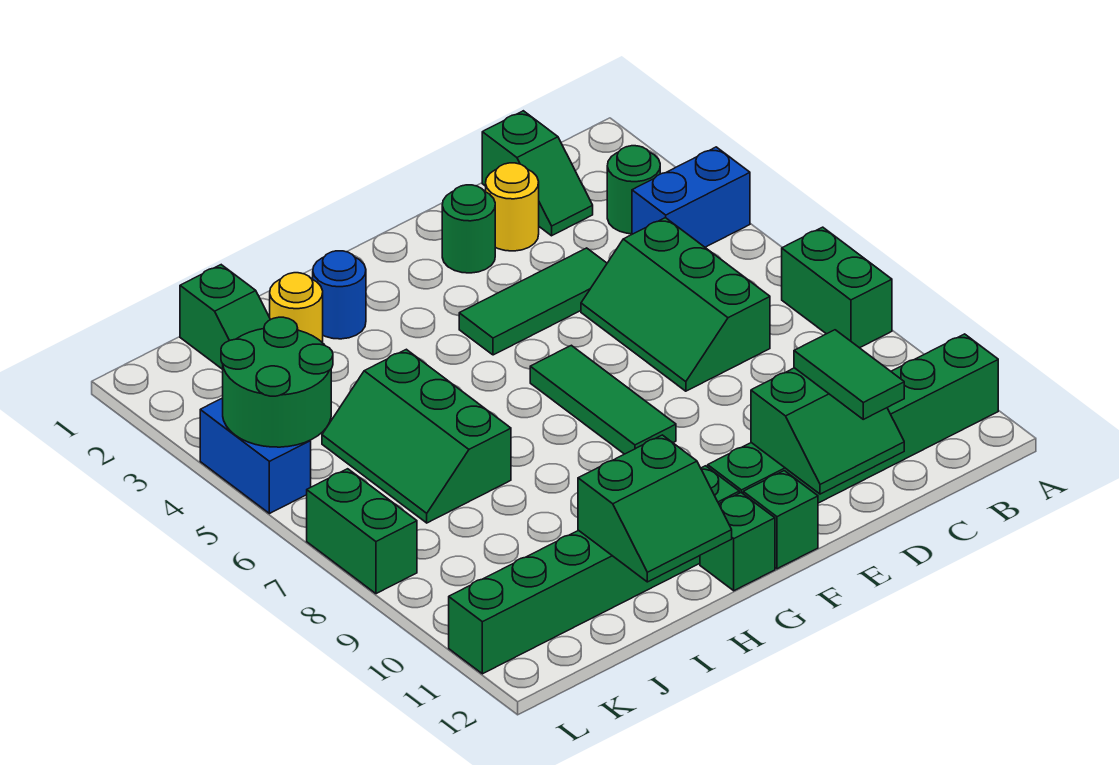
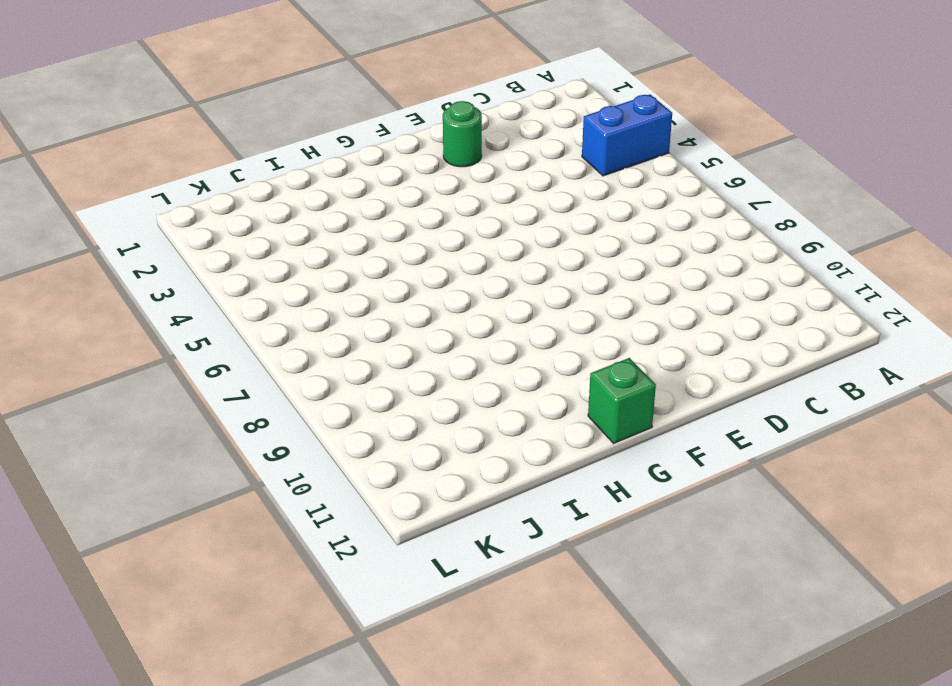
none -> green 1x2 brick [782,227,892,348]
none -> green 1x6 brick [708,334,998,503]
none -> green 1x1 round brick [607,146,660,234]

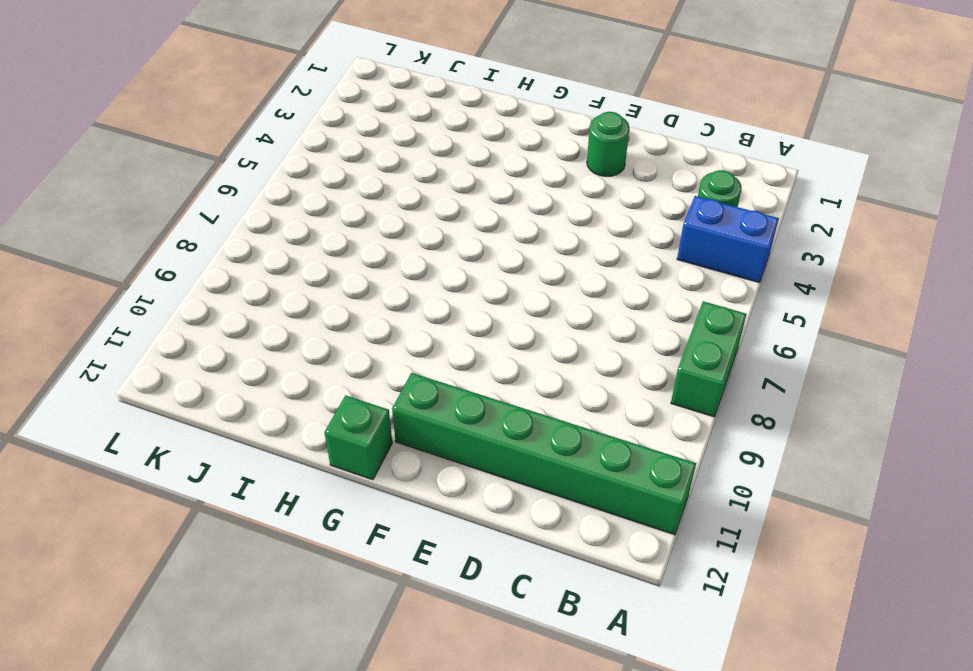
none -> green 1x2 slope [482,111,593,236]
none -> green 2x3 slope [581,218,770,391]
none -> yellow 1x1 round brick [486,163,539,251]

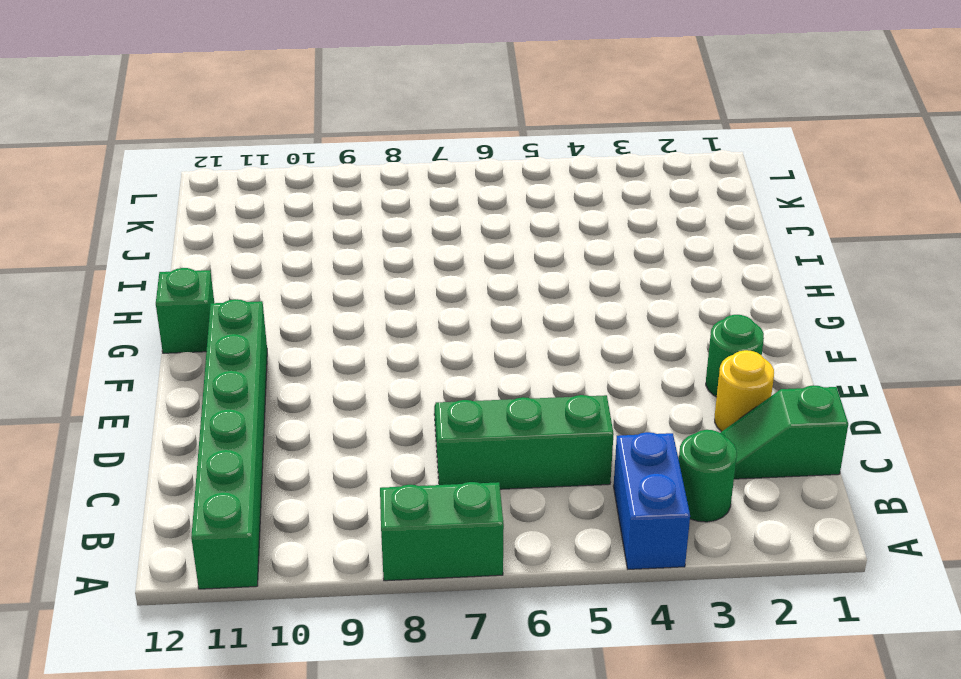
none -> green 1x3 tile [459,248,607,355]
none -> green 1x3 tile [530,345,676,454]
none -> green 1x1 brick [743,471,818,569]

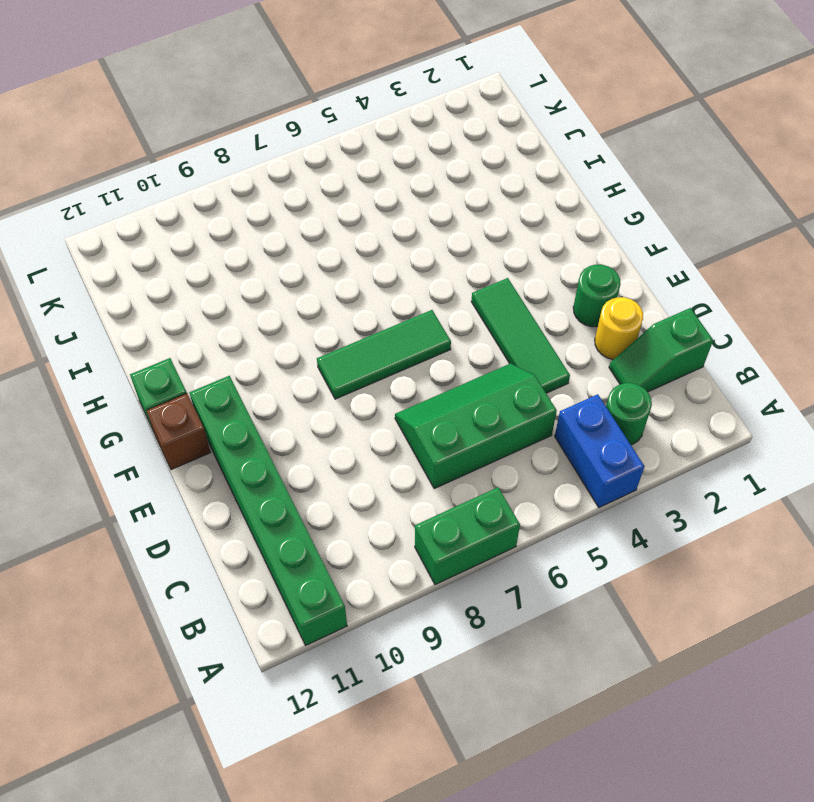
brown 1x1 brick [146,394,211,470] -> green 1x1 brick [743,471,818,569]
none -> green 1x6 brick [449,466,739,674]
none -> blue 1x1 round brick [313,251,366,339]
none -> yellow 1x1 round brick [270,273,323,343]

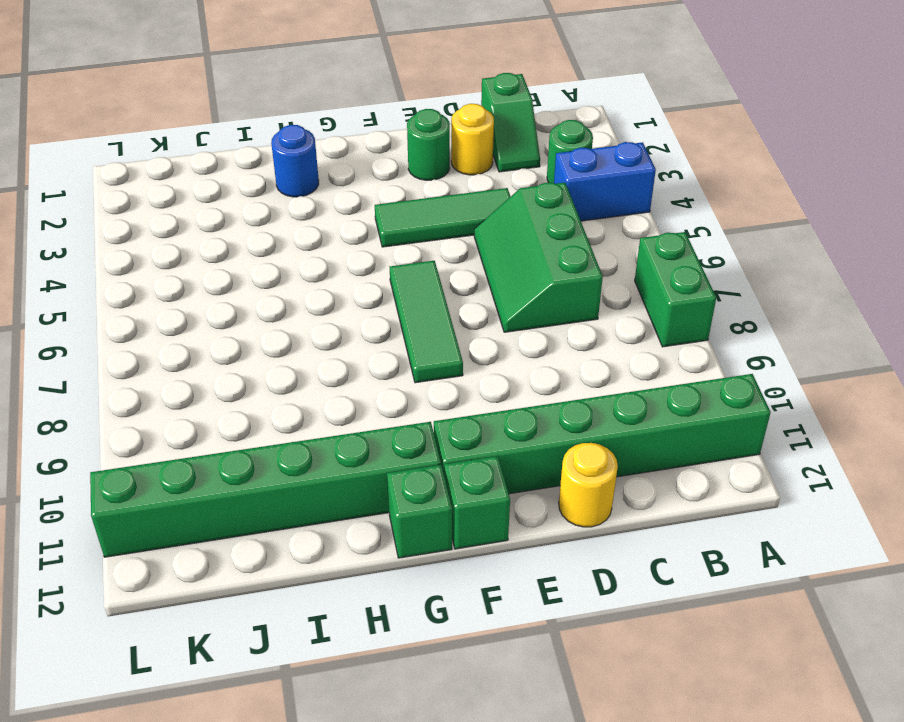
yellow 1x1 round brick [559,443,618,527] -> yellow 1x1 round brick moved to [270,273,323,343]
none -> green 2x3 slope [322,349,511,523]
none -> green 1x2 slope [180,265,270,369]
none -> blue 1x2 brick [200,398,311,514]

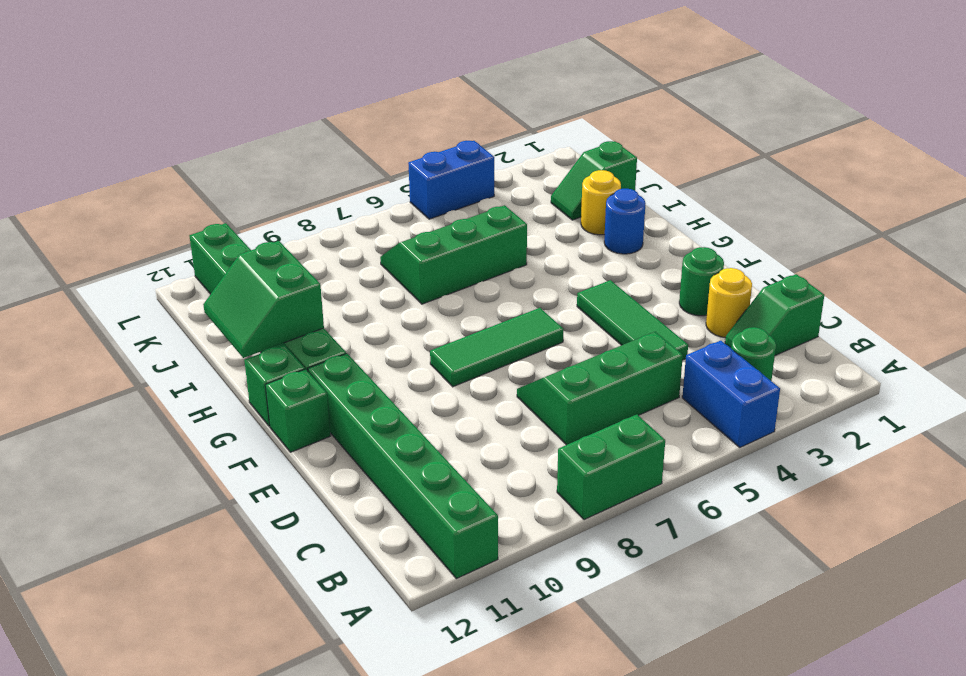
none -> green 1x2 brick [307,469,417,594]
none -> green 2x2 slope [751,368,904,494]
none -> green 2x2 round brick [221,317,333,447]

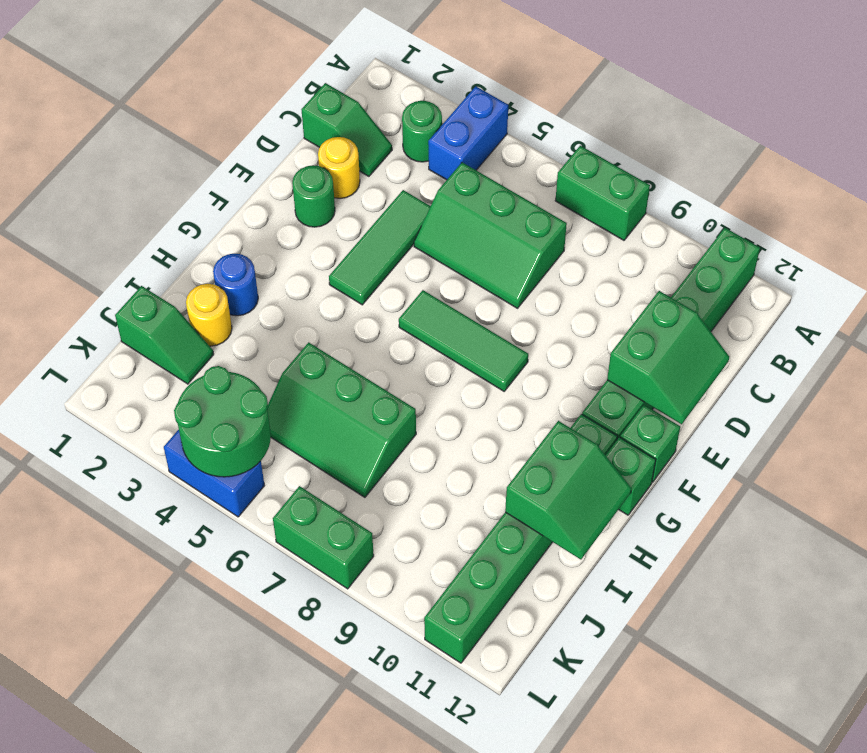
none -> green 1x2 tile [794,330,904,419]

